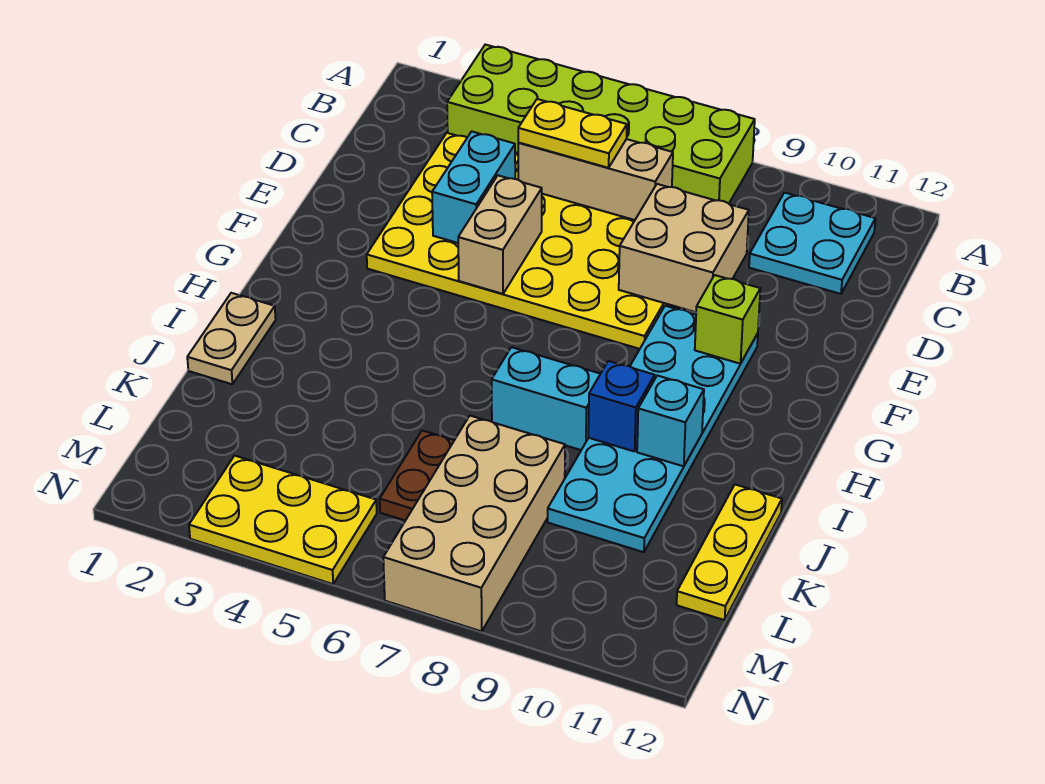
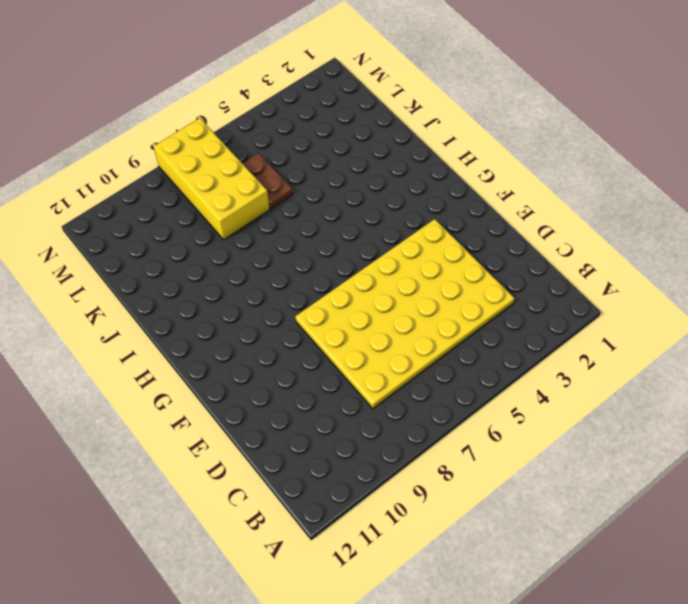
yellow 2x4 brick [154,118,270,240] -> tan 2x4 brick [383,416,565,631]
none -> lime 2x6 brick [447,45,755,203]
none -> cyan 2x2 plate [749,193,875,294]
none -> cyan 2x6 plate [548,306,758,552]

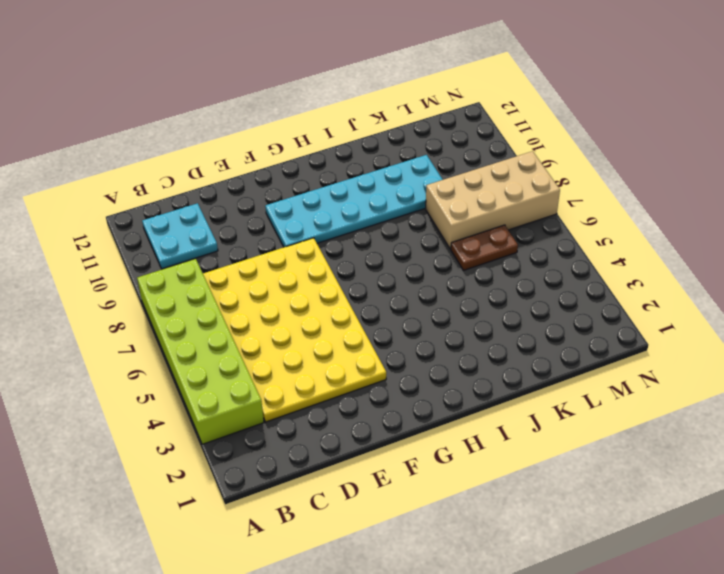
none -> tan 1x2 plate [187,293,276,384]
none -> cyan 1x2 brick [492,347,600,450]
none -> yellow 1x3 plate [677,485,782,620]

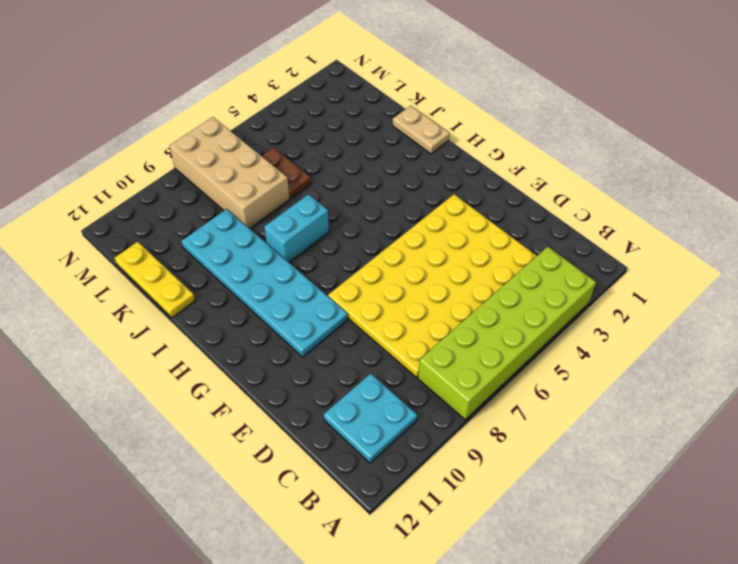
none -> yellow 2x3 plate [189,456,377,584]
none -> tan 1x3 brick [518,139,673,220]
none -> cyan 1x2 brick [432,131,515,243]

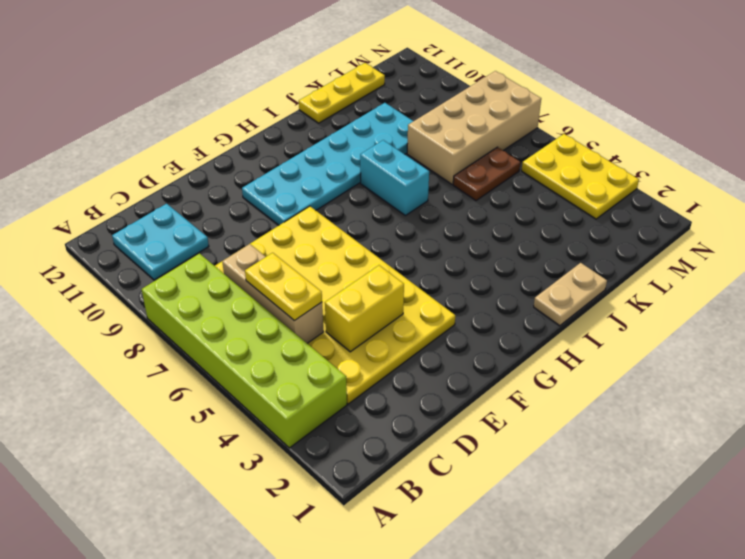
yellow 1x2 brick [325,265,404,352] -> cyan 1x2 brick [432,131,515,243]
none -> tan 2x2 brick [619,184,749,312]
none -> tan 1x2 brick [458,175,542,294]
none -> lime 1x1 brick [695,275,760,364]

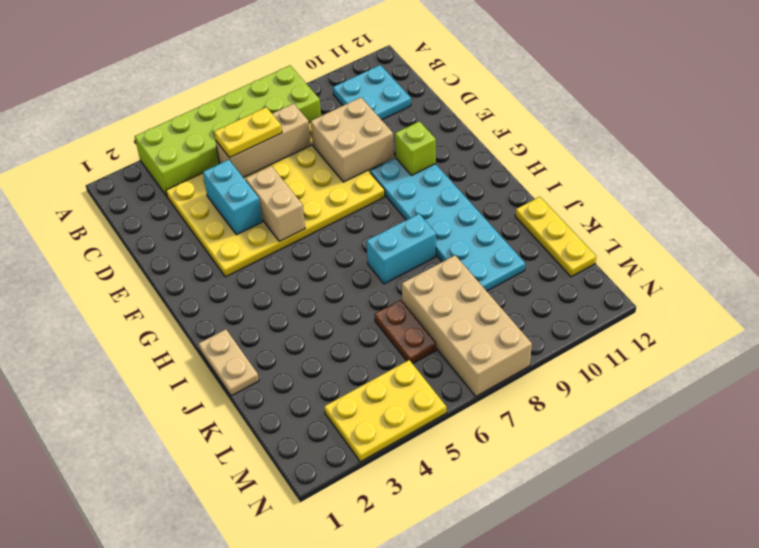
none -> blue 1x1 brick [588,361,655,451]
none -> cyan 1x1 brick [637,376,704,466]

